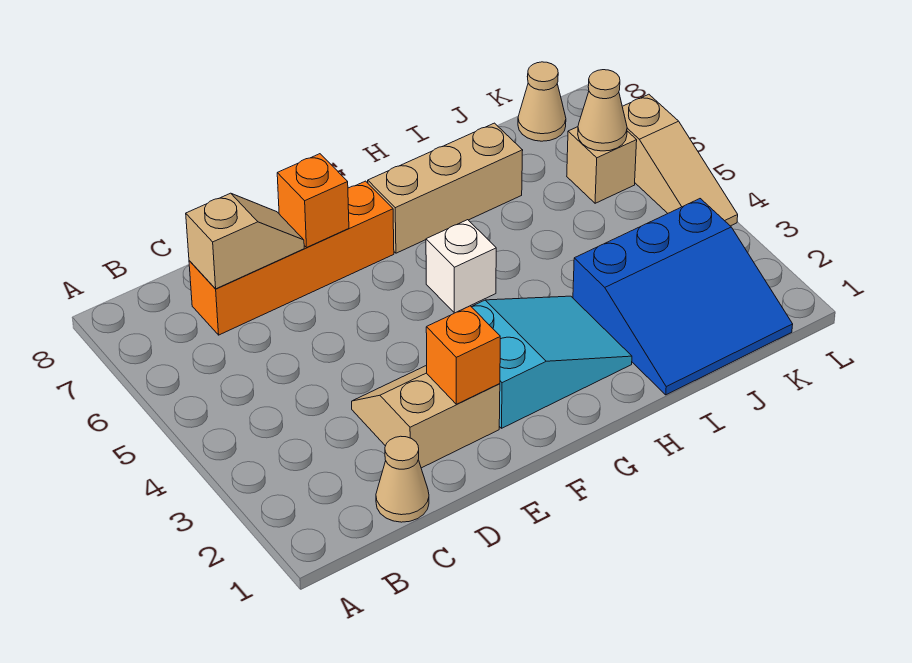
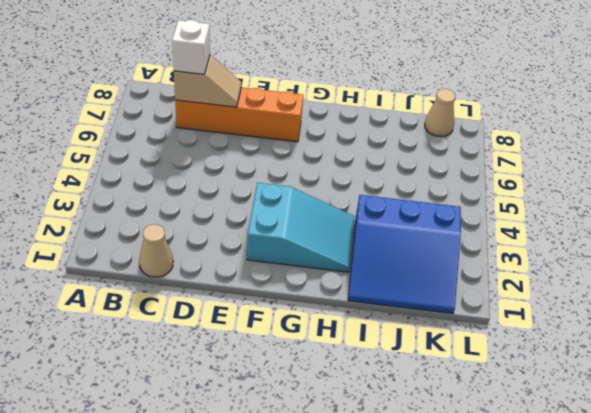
white 1x1 brick [172,20,210,74] -> white 1x1 brick moved to [426,220,496,313]
none -> tan 2x2 slope [352,365,500,468]
none -> tan 1x3 brick [368,123,523,253]
none -> tan 1x1 brick [567,127,637,203]

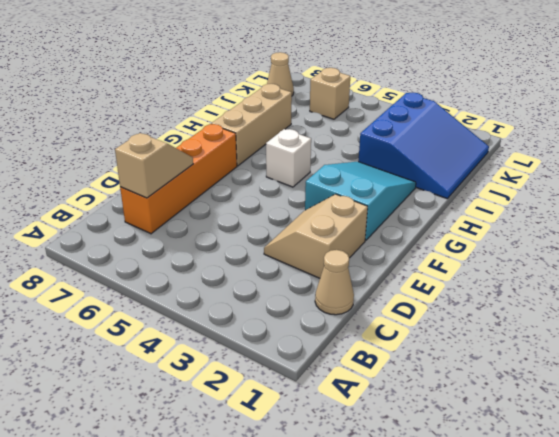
none -> tan 1x3 slope [622,94,738,226]
none -> orange 1x1 brick [426,306,500,404]
none -> orange 1x1 brick [277,154,349,247]

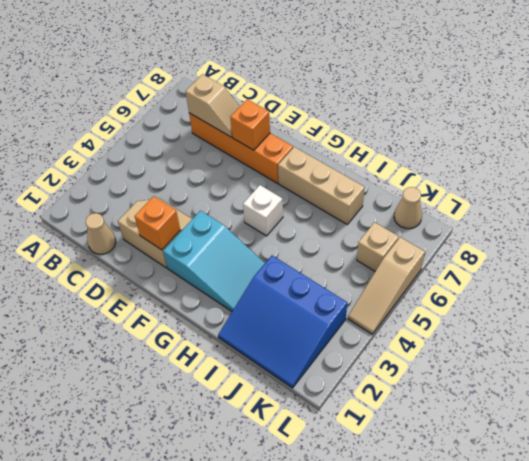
none -> tan 1x1 cone [578,70,627,151]

